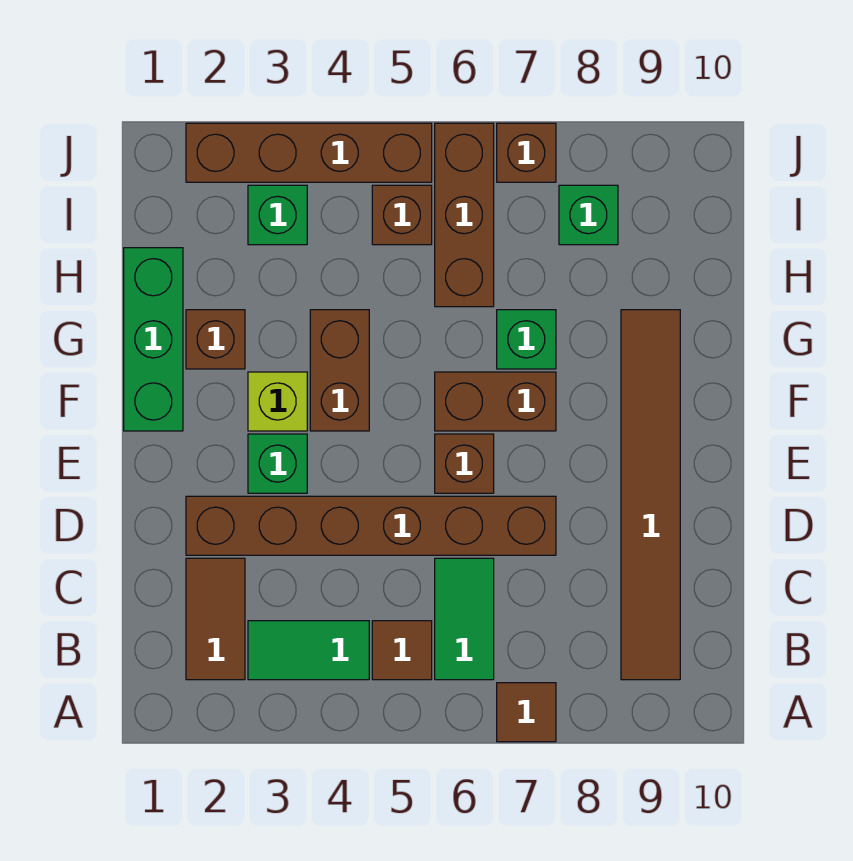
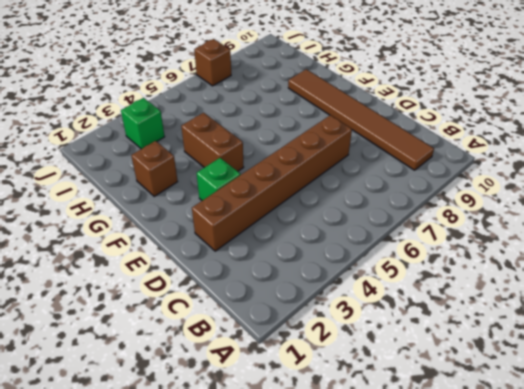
none -> brown 1x1 tile [497,683,556,742]
none -> brown 1x2 tile [186,558,245,680]
none -> green 1x2 tile [248,621,369,680]

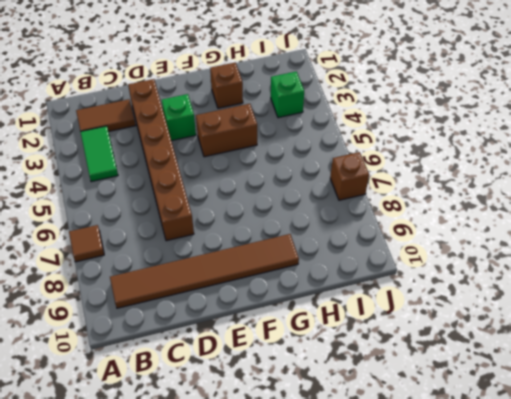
none -> brown 1x1 tile [372,621,432,680]
none -> green 1x2 tile [435,558,494,680]
none -> brown 1x1 brick [435,434,494,493]

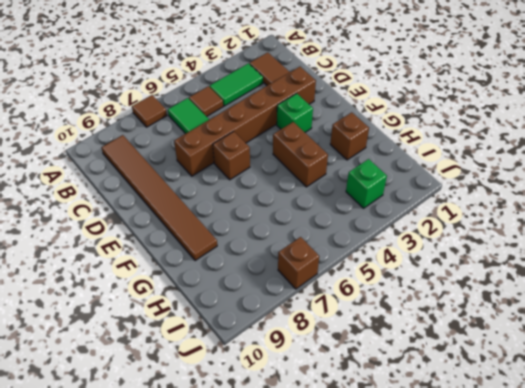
none -> green 1x3 brick [124,248,183,431]
none -> lime 1x1 brick [248,372,307,431]
none -> brown 1x2 brick [435,372,556,431]

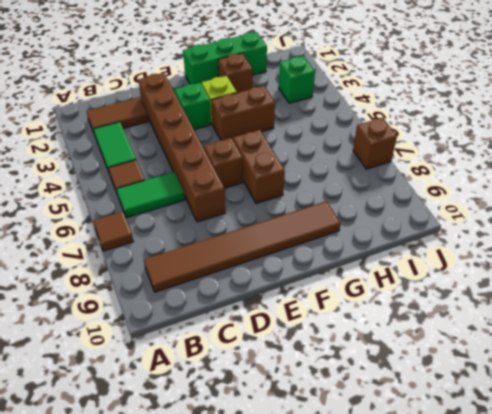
none -> green 1x1 brick [497,310,556,369]
none -> brown 1x3 brick [435,123,494,307]
none -> brown 1x1 brick [372,185,432,245]

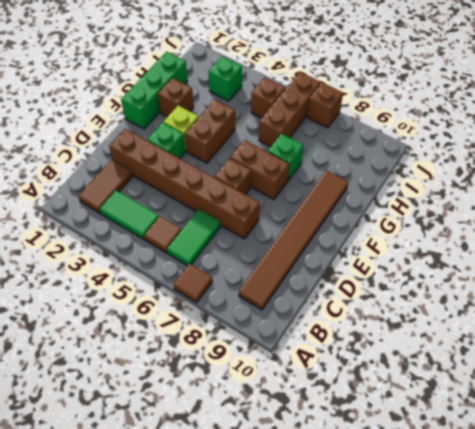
none -> green 1x1 brick [559,185,618,245]
none -> brown 1x4 brick [186,123,432,182]

